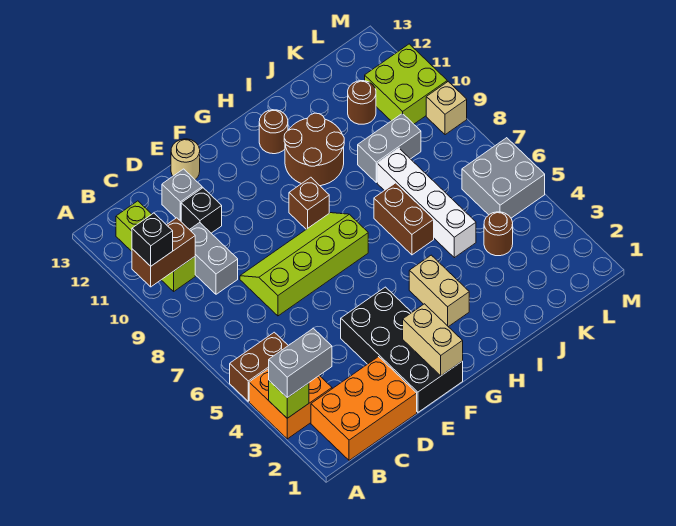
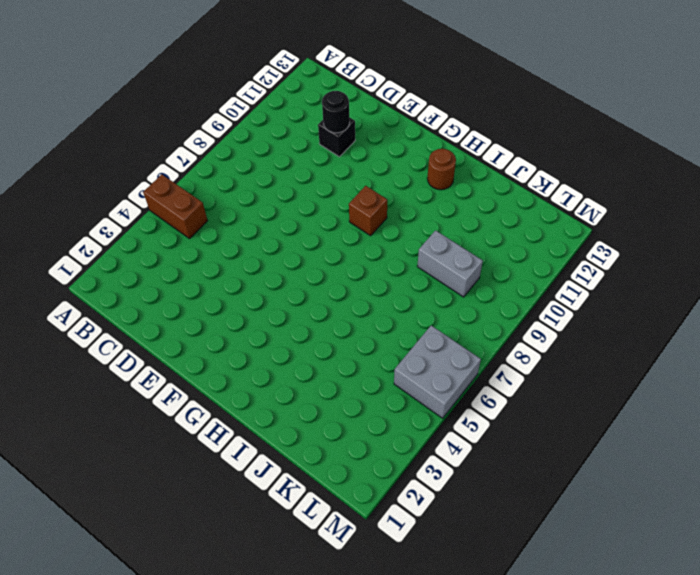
black 1x1 round brick [322,91,350,133] -> none
none -> orange 2x2 brick [249,369,332,439]
none -> orange 2x3 brick [311,357,417,460]
none -> lime 1x3 brick [116,201,195,291]

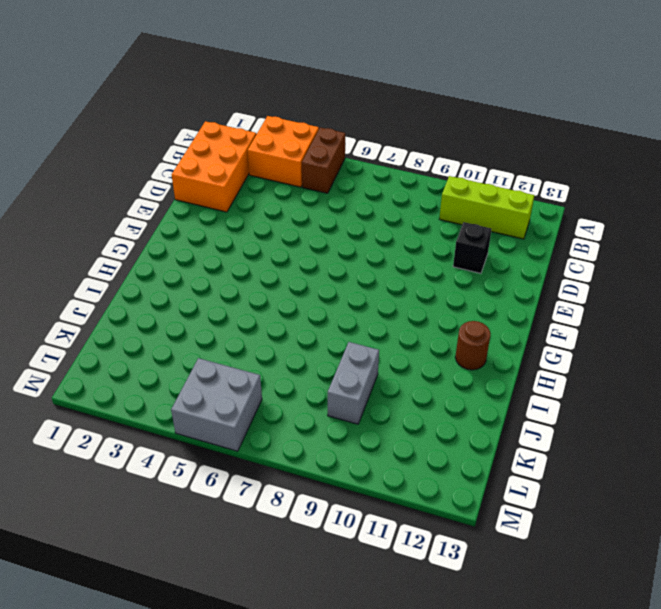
none -> grey 1x2 brick [190,223,238,294]
none -> lime 2x4 slope [240,213,368,316]
none -> grey 1x1 brick [162,169,202,221]

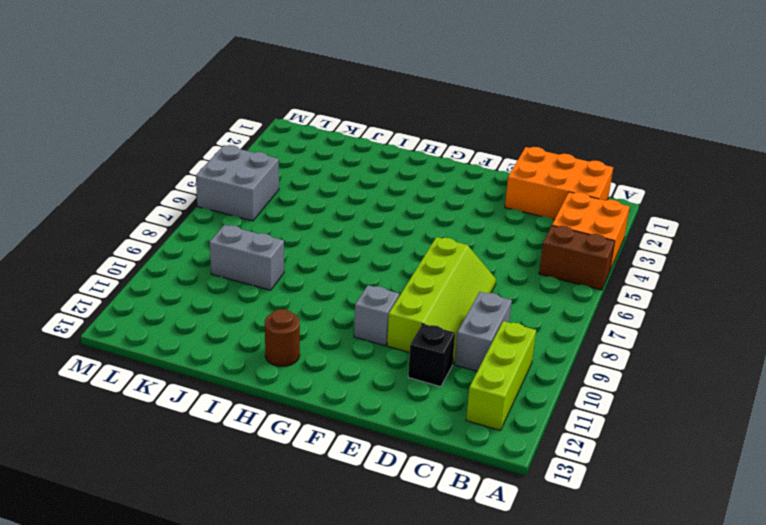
lime 2x4 slope [387,237,496,365] -> lime 2x4 slope turned to [240,213,368,316]
grey 1x1 brick [354,285,399,346] -> grey 1x1 brick moved to [162,169,202,221]
none -> black 2x4 brick [341,287,463,412]
none -> tan 1x1 round brick [171,139,200,179]
none -> brown 1x1 brick [289,177,329,229]

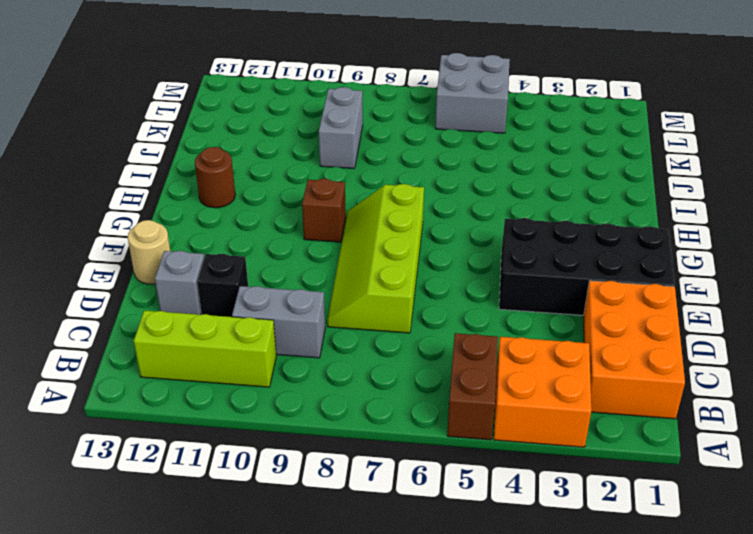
none -> tan 1x2 brick [409,255,469,327]
none -> brown 2x2 round brick [284,113,344,186]
none -> brown 1x2 brick [374,183,434,255]

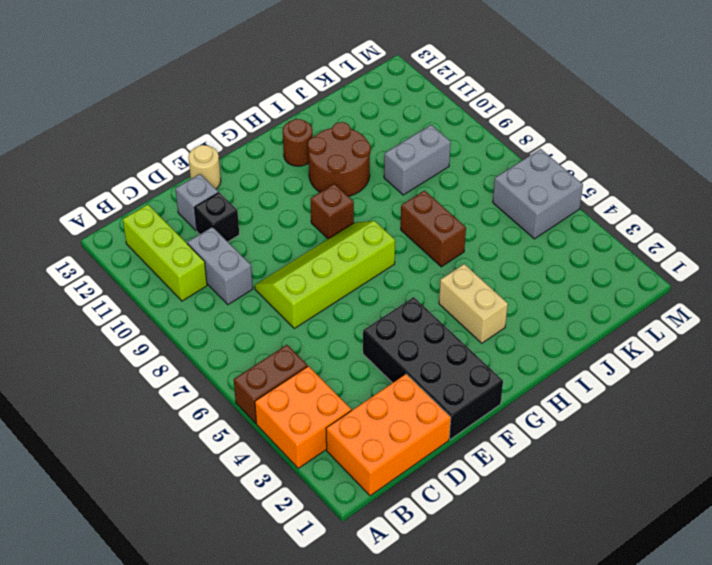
none -> white 1x4 brick [377,148,476,258]
none -> brown 1x1 round brick [484,212,513,256]
none -> brown 1x1 round brick [348,81,376,124]

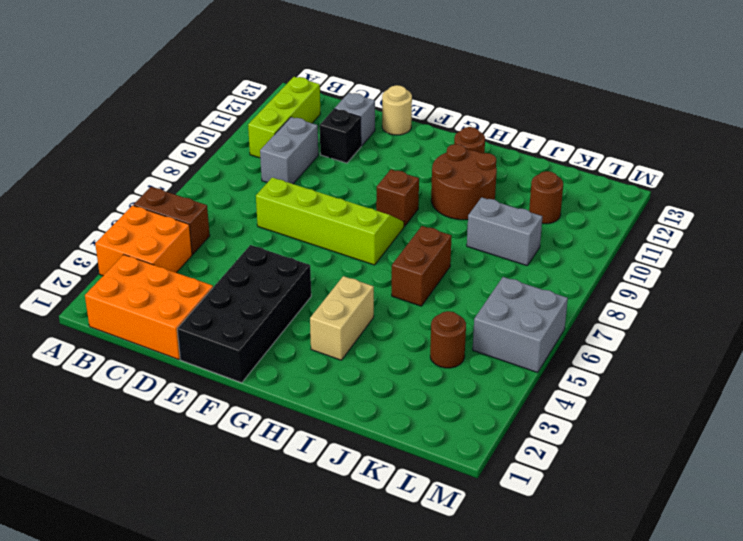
none -> white 1x4 brick [377,148,476,258]
none -> lime 2x2 brick [365,44,447,124]
none -> tan 1x1 brick [426,82,467,135]

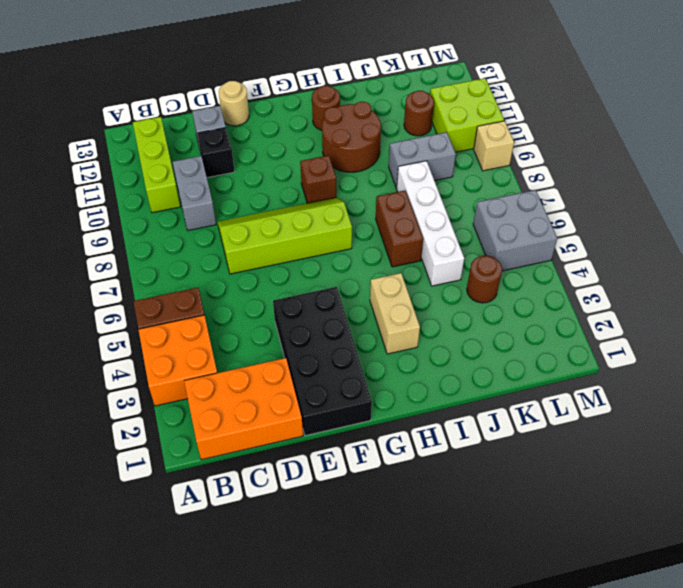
none -> lime 1x1 brick [269,381,309,418]
none -> brown 1x2 brick [132,218,195,287]
none -> tan 1x2 brick [403,304,463,376]

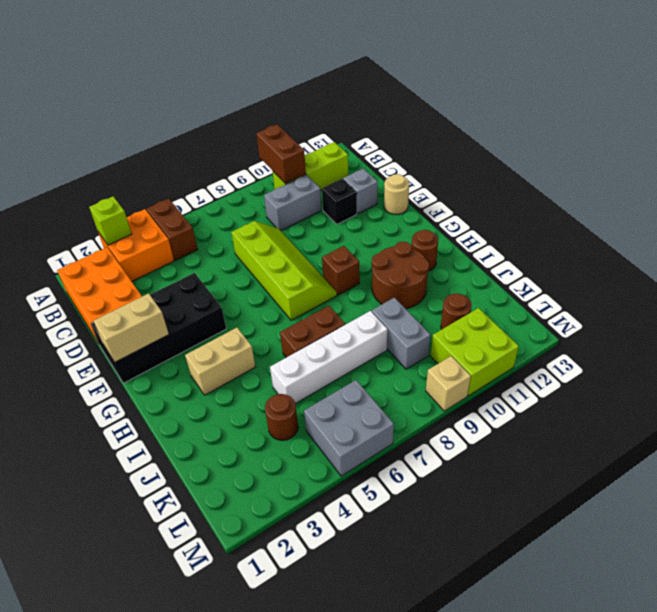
none -> grey 1x2 brick [269,328,332,398]
none -> black 1x1 brick [132,213,173,266]

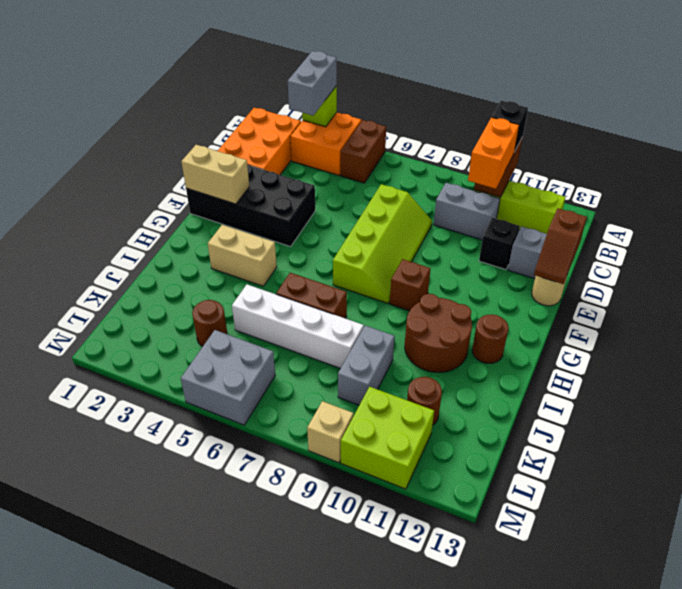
orange 1x2 brick [468,117,519,189] -> none
brown 1x2 slope [534,208,587,284] -> none

